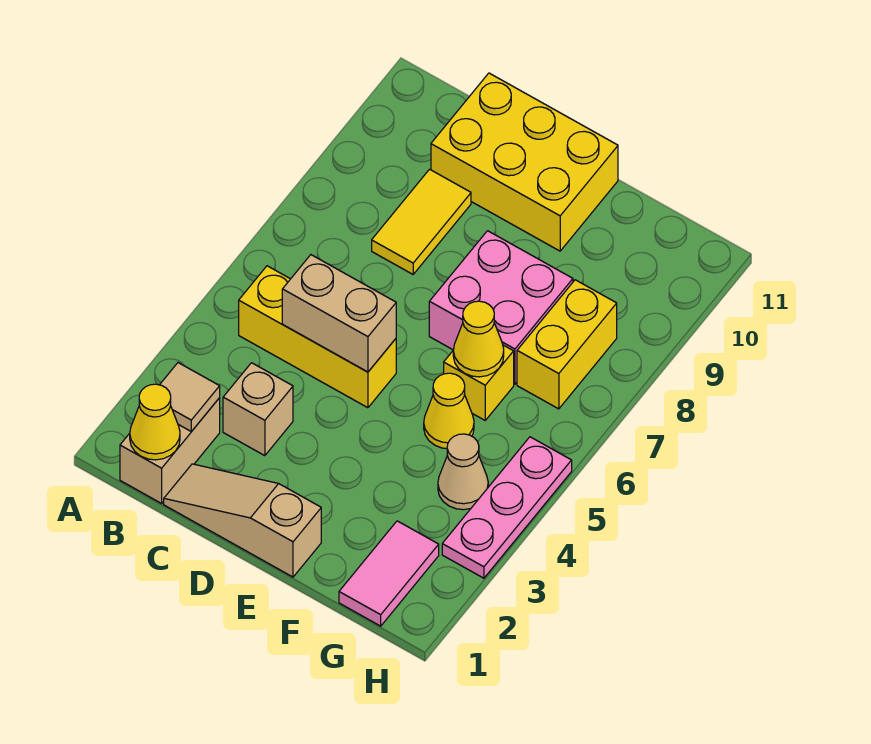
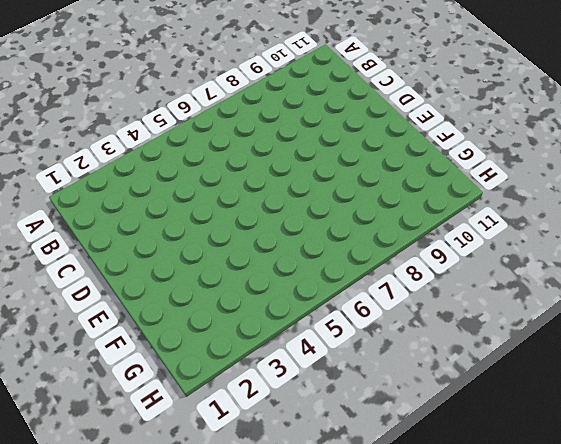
none -> tan 1x2 brick [120,398,220,503]
none -> yellow 1x3 brick [239,266,396,408]
none -> tan 1x3 slope [164,464,321,577]

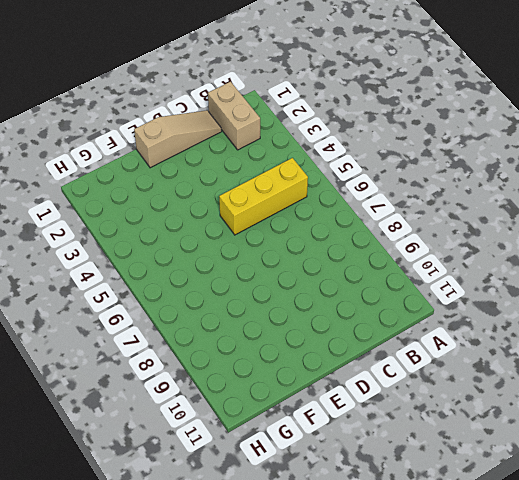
none -> tan 1x1 brick [223,363,293,456]
none -> yellow 1x2 tile [372,169,471,274]
none -> yellow 2x3 brick [431,73,618,251]

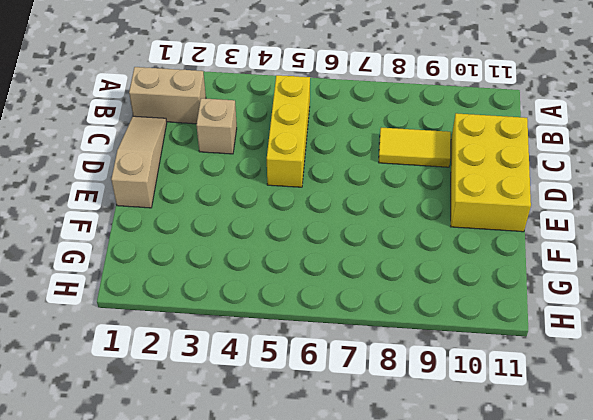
none -> pink 2x2 brick [429,231,573,384]
none -> yellow 1x1 cone [424,373,474,449]
none -> yellow 1x1 brick [444,345,514,420]

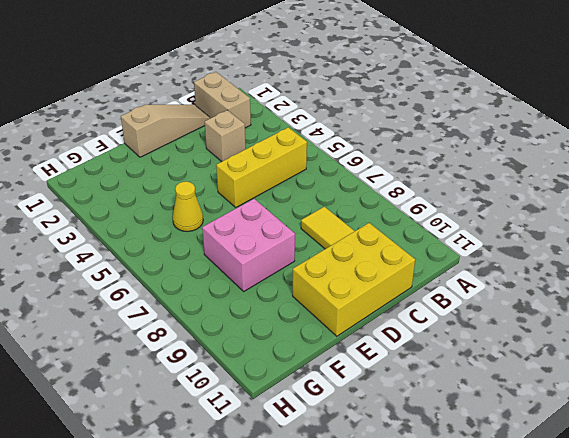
none -> yellow 1x1 brick [444,345,514,420]
none -> pink 1x2 tile [339,521,439,626]
none -> tan 1x1 cone [438,434,488,510]

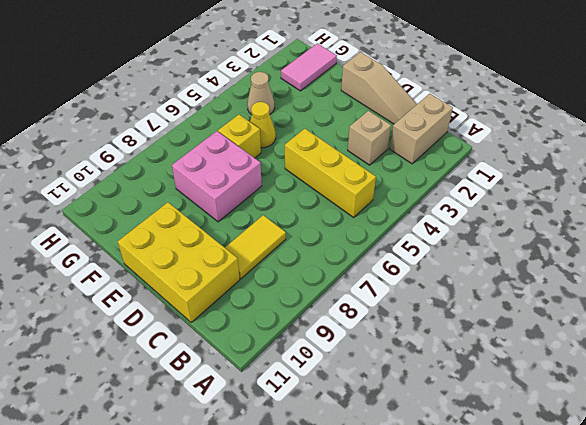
none -> yellow 1x2 brick [517,280,617,409]
none -> pink 1x3 plate [442,437,572,578]
none -> yellow 1x1 cone [130,384,180,460]

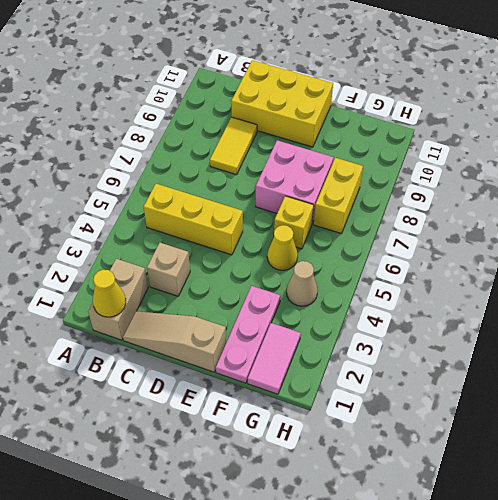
pink 1x3 plate [216,286,280,383] -> pink 1x3 plate moved to [442,437,572,578]
none -> tan 1x1 tile [160,363,220,432]
none -> tan 1x2 brick [282,255,396,372]
none -> yellow 1x1 cone [453,301,504,377]

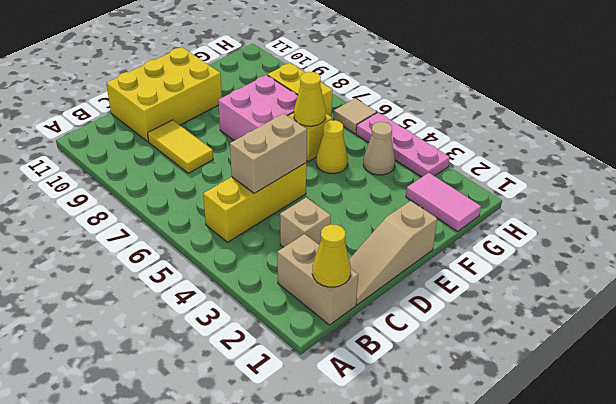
tan 1x1 tile [334,98,377,134] -> tan 1x1 tile moved to [160,363,220,432]

